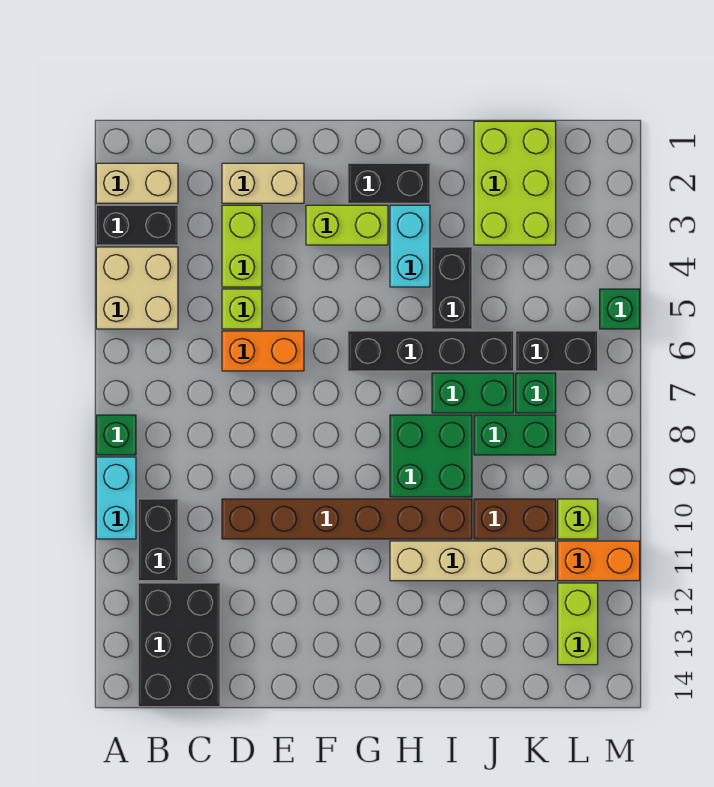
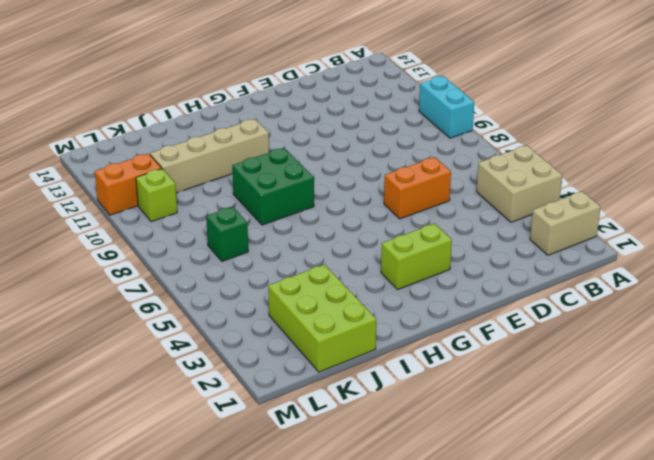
none -> black 1x2 brick [96,205,178,245]
none -> green 1x1 brick [96,415,136,455]
none -> black 1x2 brick [138,499,178,581]

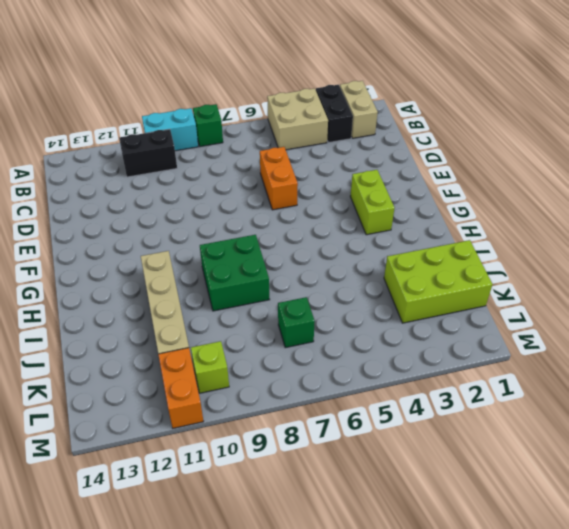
none -> black 2x3 brick [138,583,220,707]
none -> tan 1x2 brick [222,163,304,203]
none -> lime 1x2 brick [222,205,262,287]

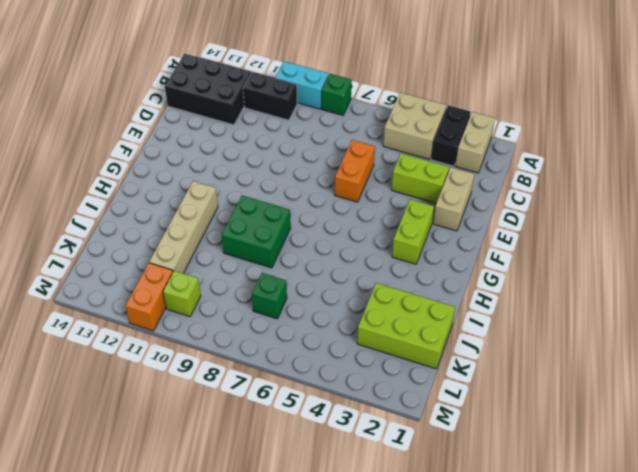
none -> lime 1x1 brick [222,289,262,329]
none -> brown 1x6 brick [222,499,472,539]
none -> black 1x2 brick [348,163,430,203]

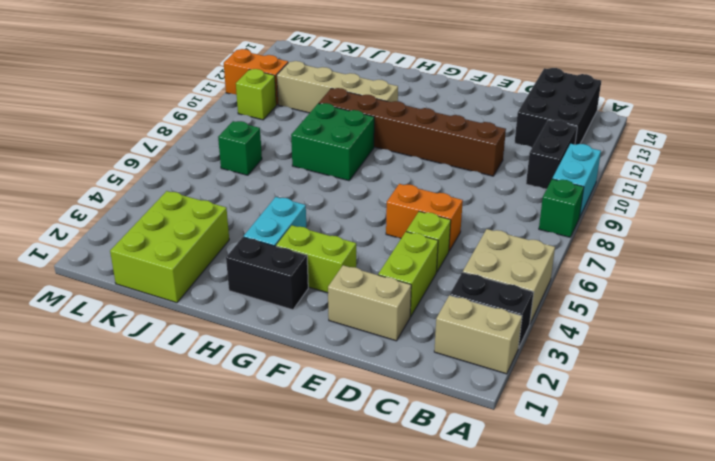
none -> black 1x4 brick [348,331,514,371]
none -> black 1x2 brick [432,247,472,329]
none -> green 1x2 brick [432,373,514,413]

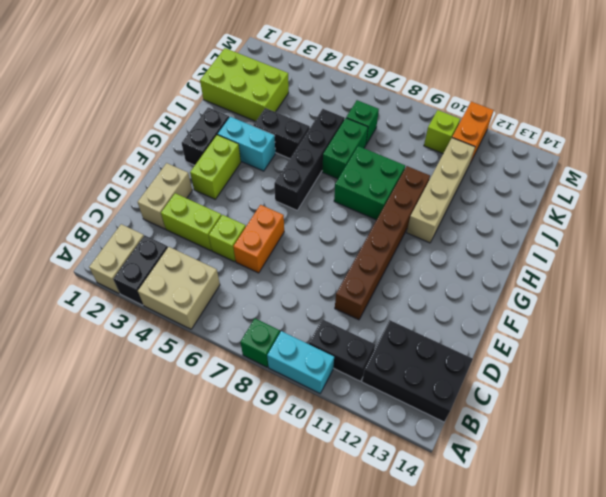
none -> green 1x2 brick [474,415,556,455]
none -> brown 1x2 brick [474,499,556,539]
none -> black 1x2 brick [516,331,598,371]

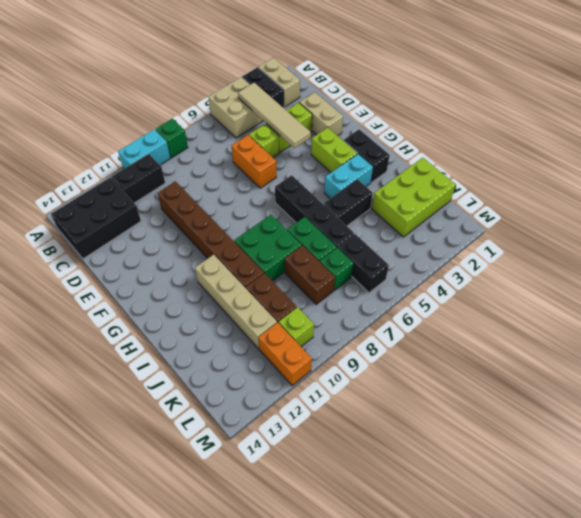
tan 1x4 tile [238,83,311,148] -> none
brown 1x2 brick [285,245,335,304] -> green 1x2 brick [474,415,556,455]
none -> lime 1x2 brick [558,583,598,665]
none -> green 1x1 brick [600,289,640,329]

